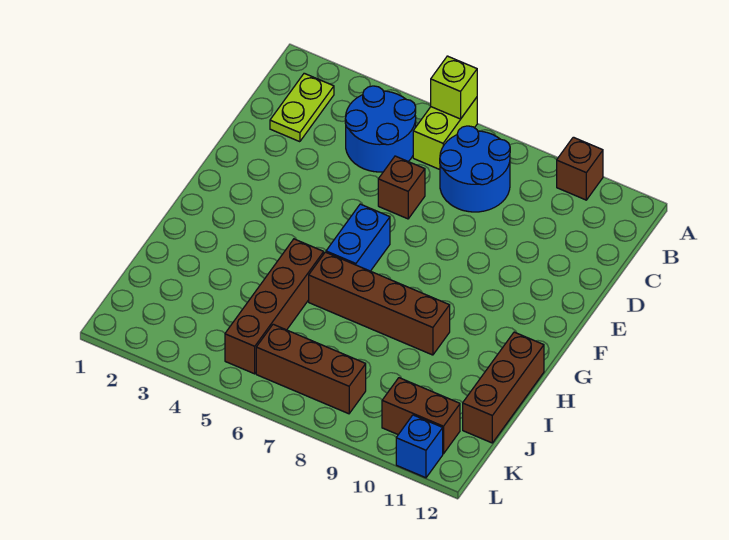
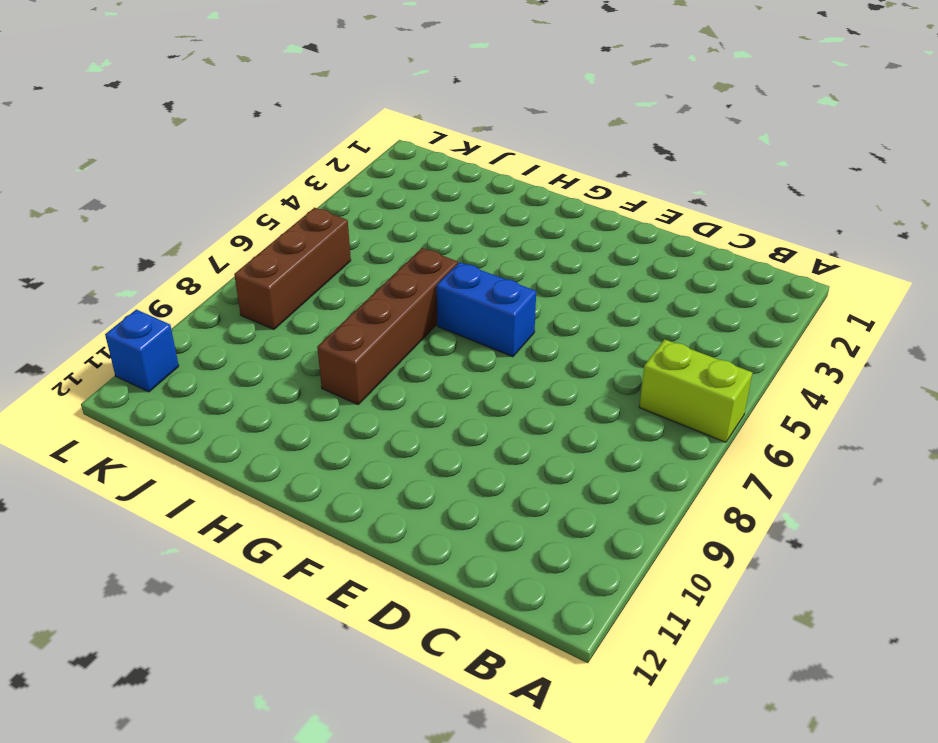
none -> brown 1x1 brick [557,137,603,200]
none -> lime 1x2 plate [270,73,334,142]
none -> blue 2x2 round brick [345,86,416,172]

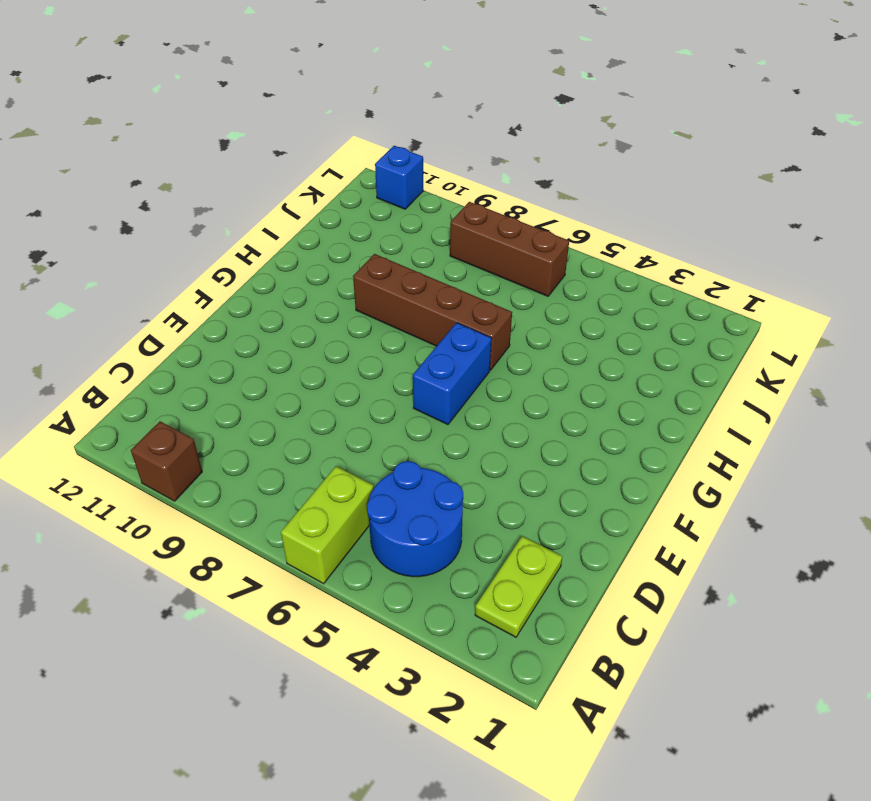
none -> blue 2x2 round brick [440,126,510,212]
none -> brown 1x1 brick [378,156,425,219]
none -> brown 1x4 brick [225,239,324,374]

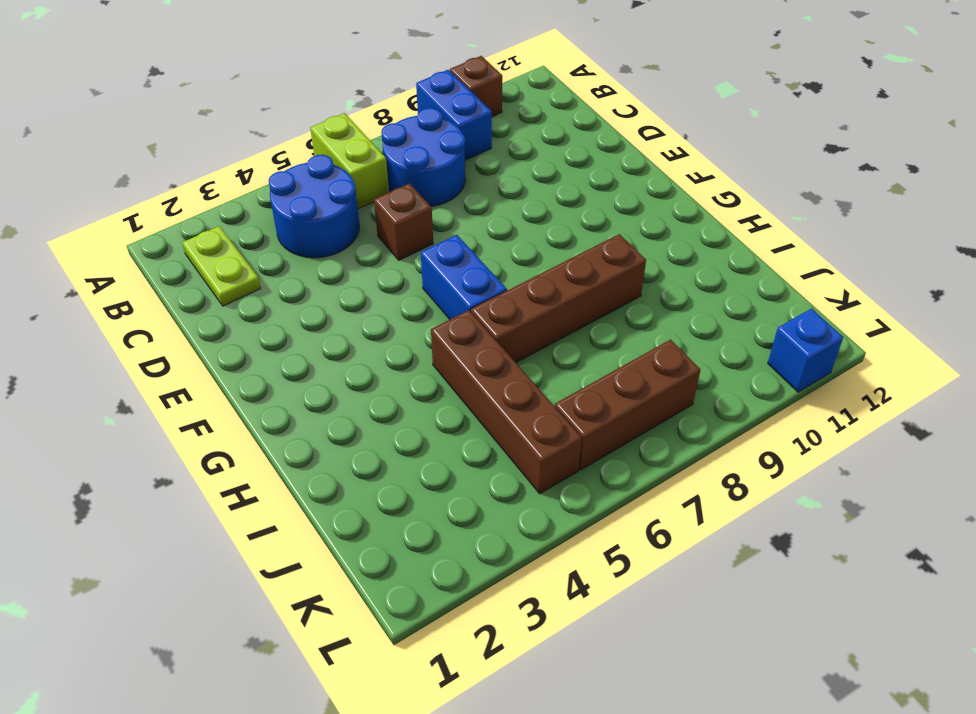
blue 1x2 brick [416,70,492,160] -> none
none -> brown 1x3 brick [463,332,544,443]
none -> brown 1x2 brick [382,378,460,454]
none -> lime 1x1 brick [431,56,477,119]

